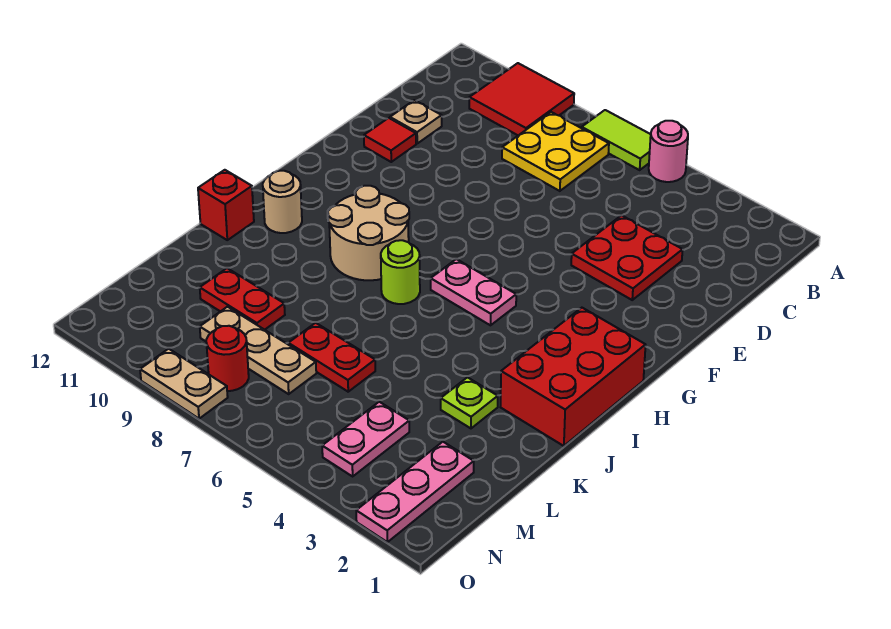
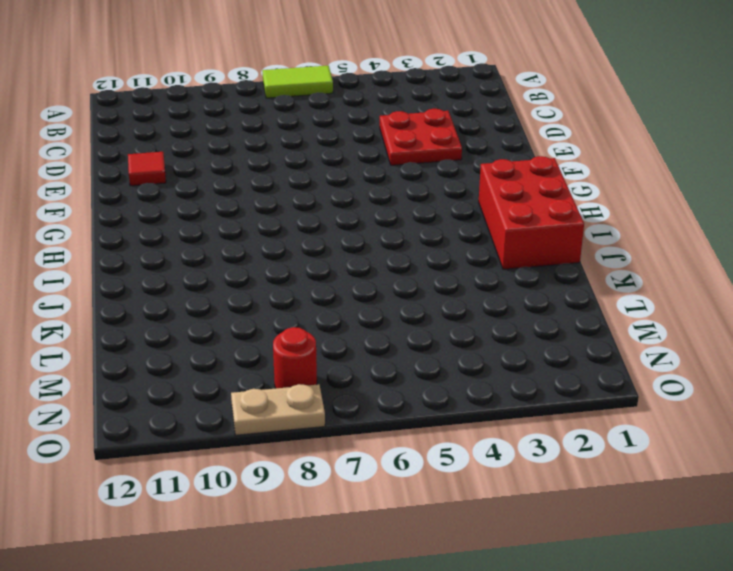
none -> pink 1x1 round brick [649,121,688,182]
none -> red 2x2 tile [469,63,574,135]
none -> yellow 2x2 plate [502,112,609,191]

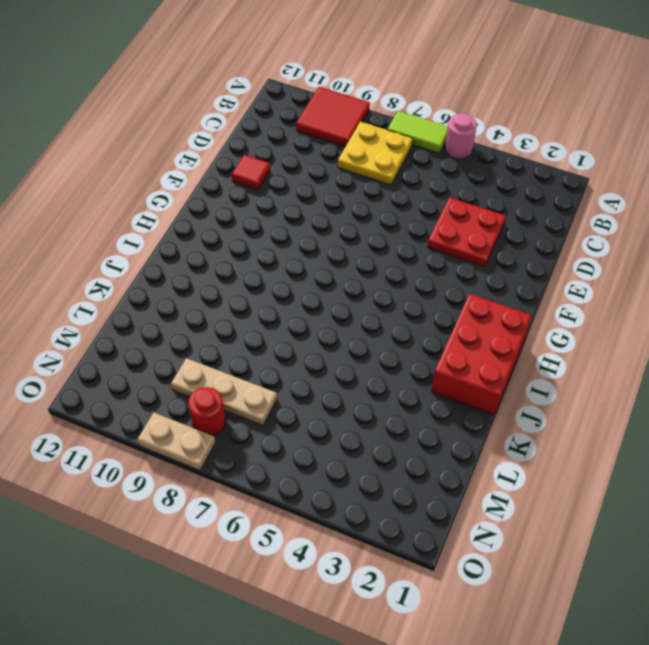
none -> tan 1x1 plate [390,100,442,143]
none -> pink 1x2 plate [431,259,516,325]
none -> tan 2x2 round brick [328,186,409,280]

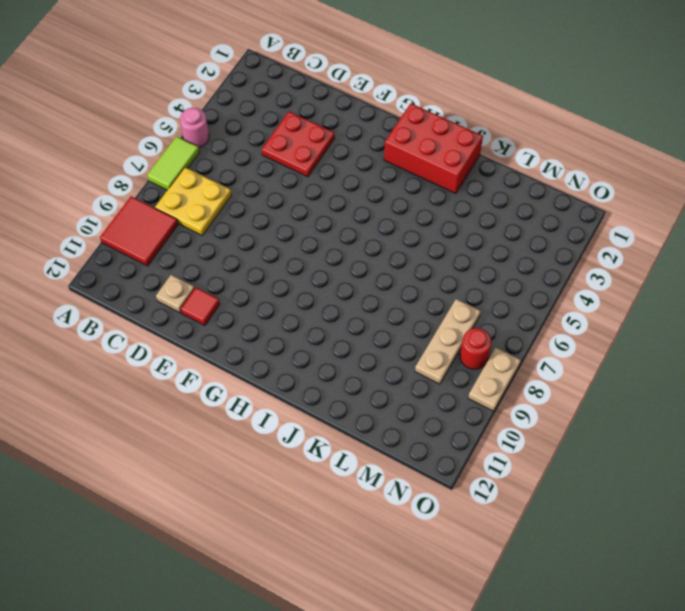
none -> pink 1x2 plate [431,259,516,325]
none -> tan 2x2 round brick [328,186,409,280]
none -> lime 1x1 round brick [381,240,420,304]

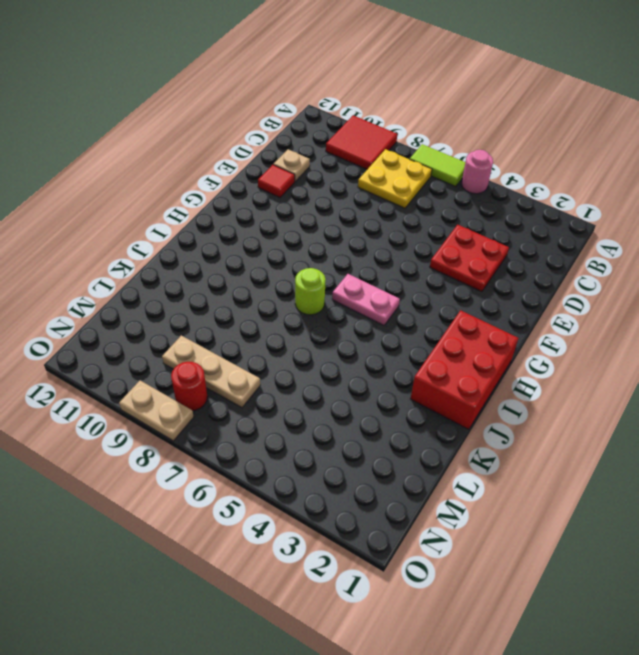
none -> tan 2x2 round brick [328,186,409,280]
none -> tan 1x1 round brick [263,171,302,233]
none -> red 1x1 brick [198,170,254,240]

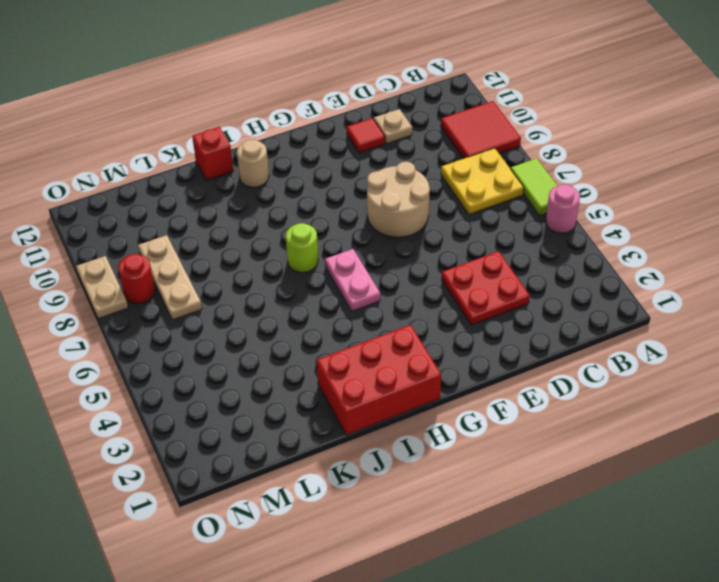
tan 2x2 round brick [367,162,430,237] -> tan 2x2 round brick moved to [328,186,409,280]
none -> lime 1x1 plate [441,377,498,428]
none -> red 1x2 plate [288,323,375,392]
none -> red 1x2 plate [200,268,285,330]

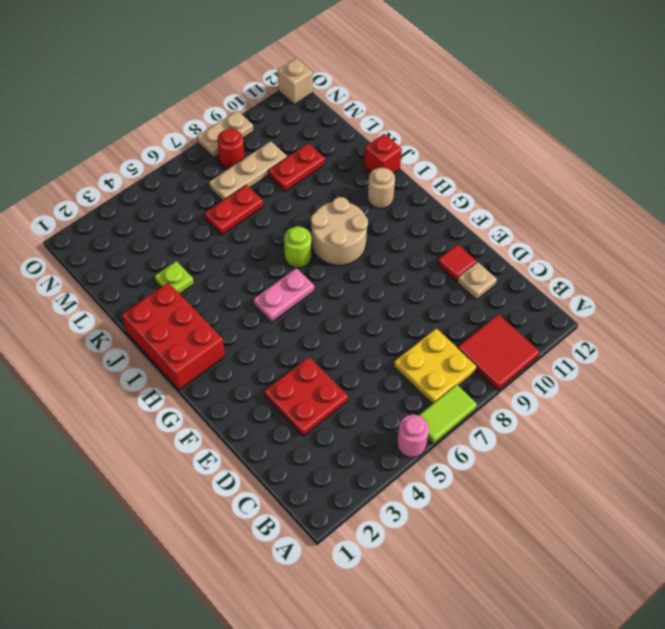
tan 1x1 brick [278,58,313,104] -> none
none -> pink 1x3 plate [356,442,474,542]
none -> pink 1x2 plate [322,402,409,476]

